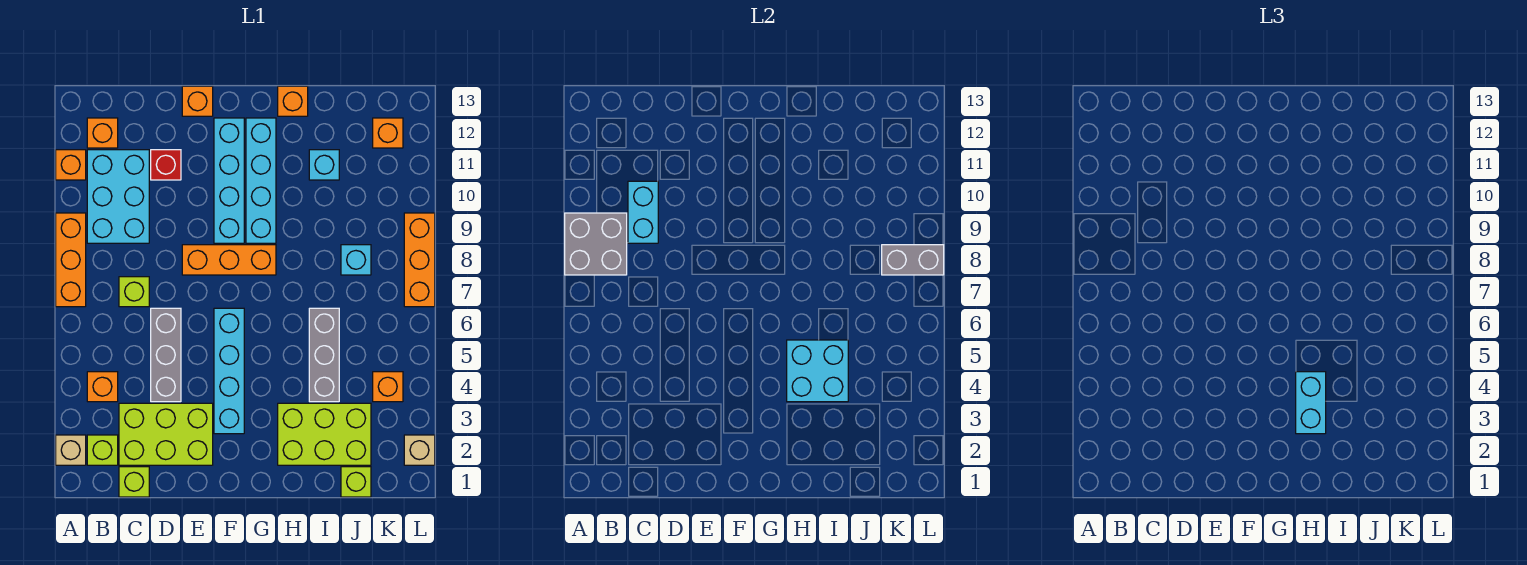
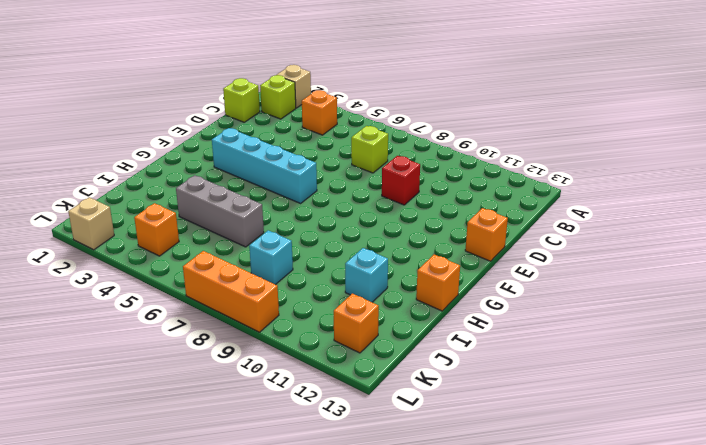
red 1x1 brick [382,156,420,205] -> red 1x1 brick moved to [151,150,181,180]
none -> orange 1x3 brick [56,213,86,307]
none -> orange 1x1 brick [56,150,86,180]
none -> cyan 2x3 brick [87,150,149,243]
none -> orange 1x1 brick [87,118,118,148]

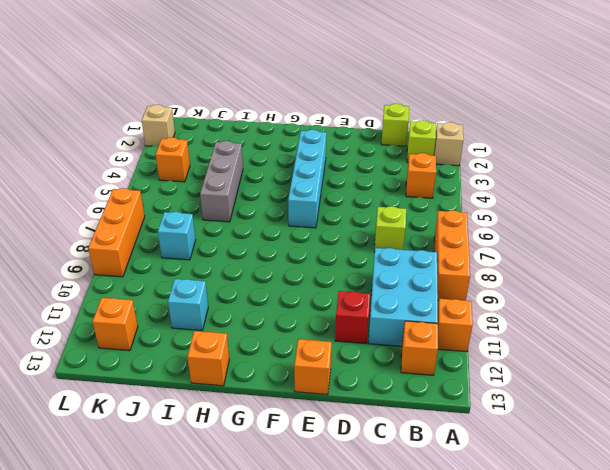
none -> lime 2x3 brick [119,403,213,465]
none -> grey 1x3 brick [151,308,181,402]
none -> orange 1x3 brick [182,245,276,275]
none -> cyan 1x4 brick [214,118,244,243]

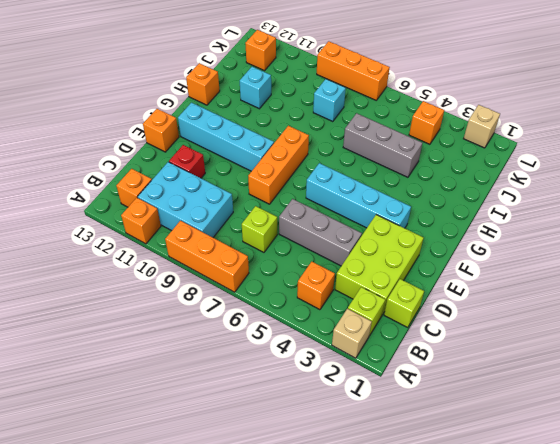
none -> cyan 1x4 brick [246,118,276,243]
none -> lime 2x3 brick [278,403,371,465]
none -> lime 1x1 brick [341,467,371,497]
none -> grey 2x2 brick [565,213,627,275]

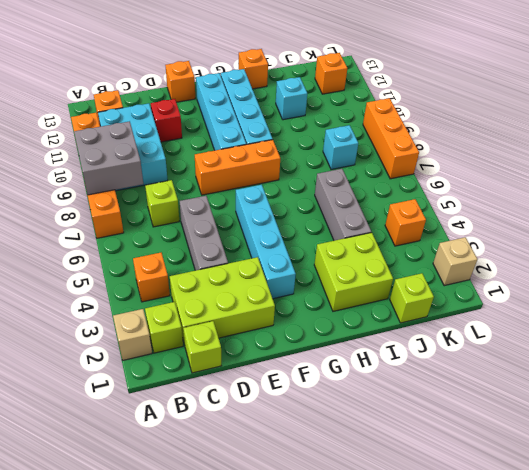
lime 2x2 brick [314,233,393,311] -> lime 2x3 brick [278,403,371,465]
none -> cyan 1x2 brick [628,181,658,243]
none -> cyan 2x2 brick [787,340,848,402]
none -> grey 1x2 brick [882,245,944,275]
none -> cyan 1x2 brick [1296,372,1326,434]

